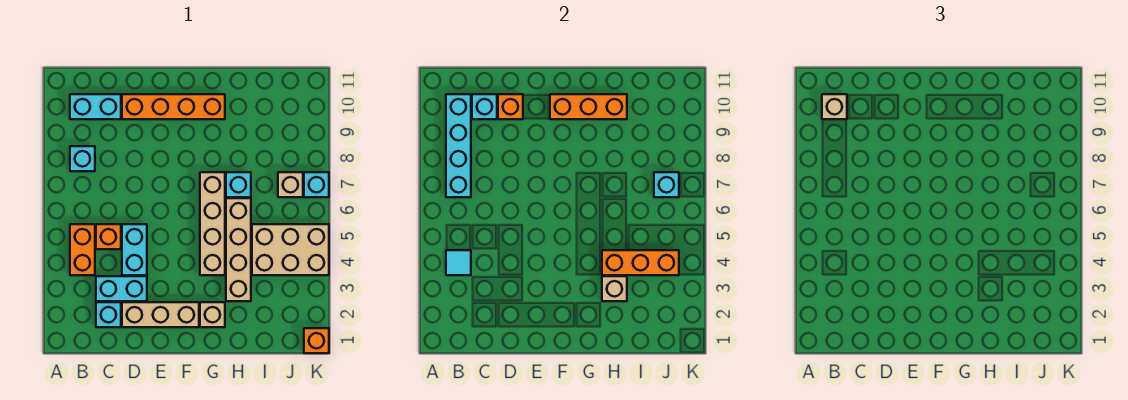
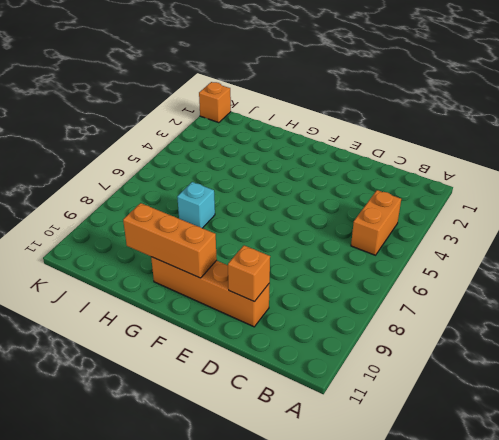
none -> cyan 1x1 brick [70,146,95,171]
none -> cyan 1x2 brick [70,94,121,119]
none -> cyan 1x1 brick [96,302,121,327]

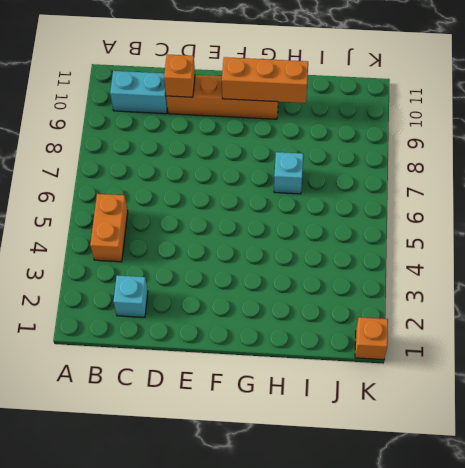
none -> cyan 1x1 brick [70,146,95,171]
none -> cyan 1x2 brick [96,276,147,301]
none -> orange 1x1 brick [96,224,121,249]

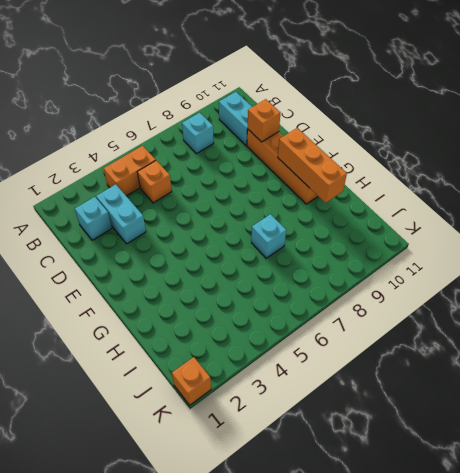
none -> tan 1x3 brick [122,302,199,327]
none -> cyan 1x2 brick [122,224,147,275]
none -> tan 1x1 brick [200,302,225,327]

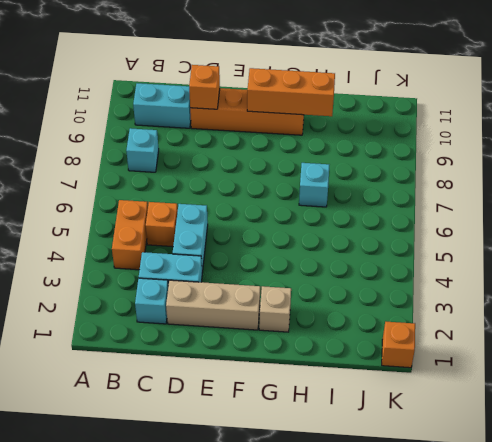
none -> tan 1x4 brick [200,172,225,275]
none -> tan 1x4 brick [226,198,251,301]
none -> tan 2x3 brick [252,224,329,275]

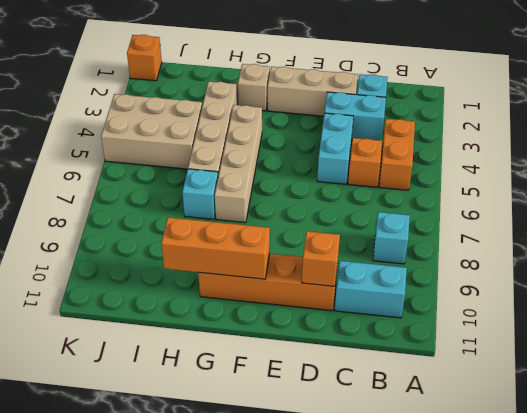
none -> tan 1x1 brick [278,172,303,197]
none -> cyan 1x1 brick [304,172,329,197]
none -> cyan 1x1 tile [446,250,471,275]

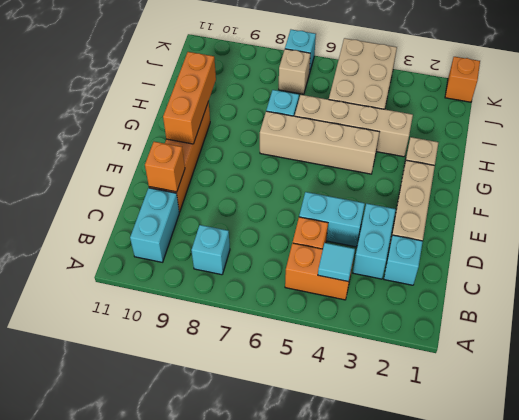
none -> cyan 1x4 brick [446,94,471,197]
none -> cyan 1x1 brick [472,94,497,119]
none -> tan 1x1 brick [602,276,627,301]

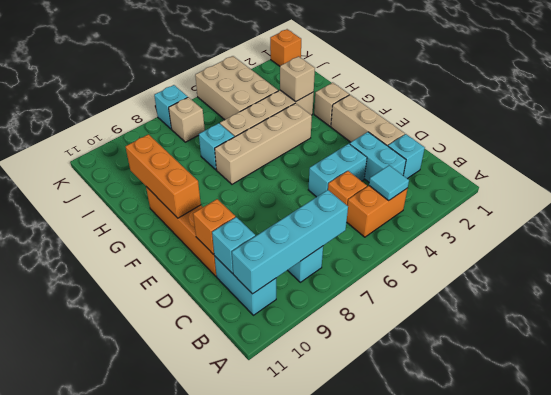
none -> orange 1x3 brick [602,250,679,275]
none -> cyan 1x1 brick [654,172,679,197]
none -> tan 1x1 brick [822,94,847,119]

